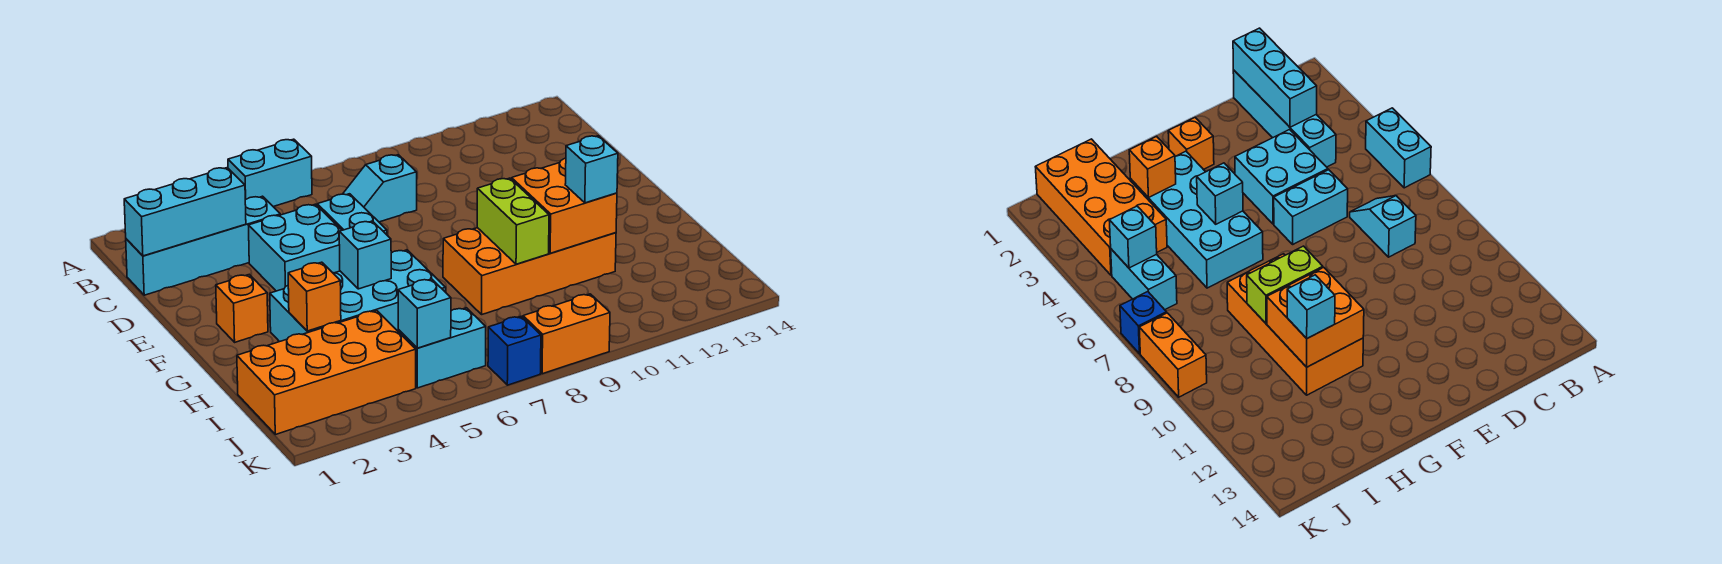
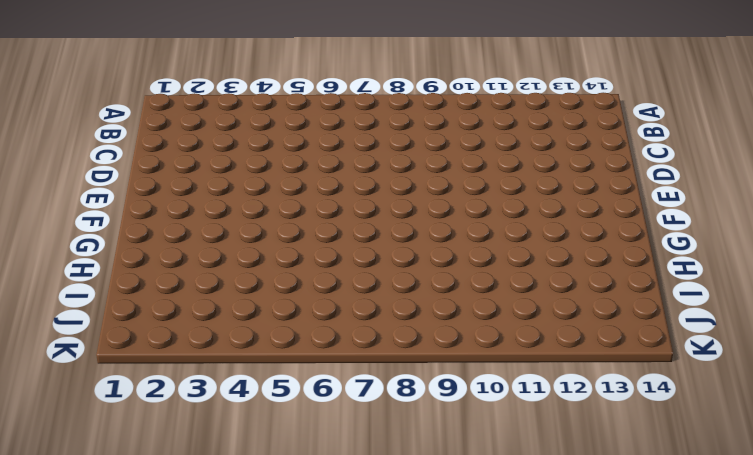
none -> cyan 1x2 brick [228,139,312,207]
none -> cyan 1x4 brick [126,196,280,295]
none -> cyan 1x2 slope [343,155,417,222]

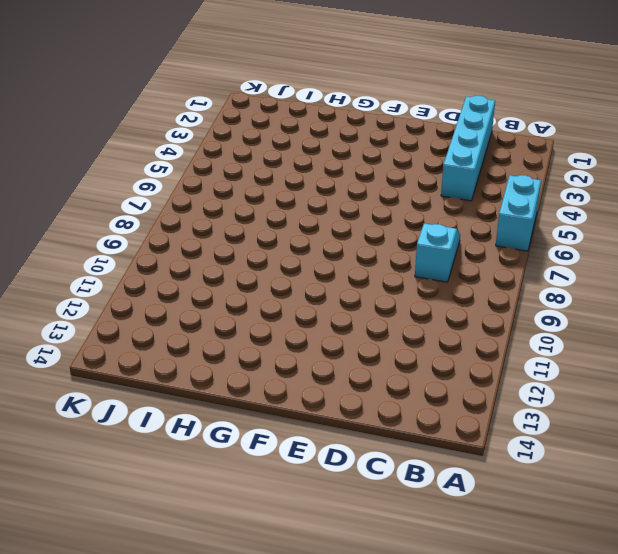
none -> cyan 2x2 brick [248,204,342,291]
none -> cyan 1x2 brick [317,194,387,235]
none -> orange 1x1 brick [216,275,268,342]

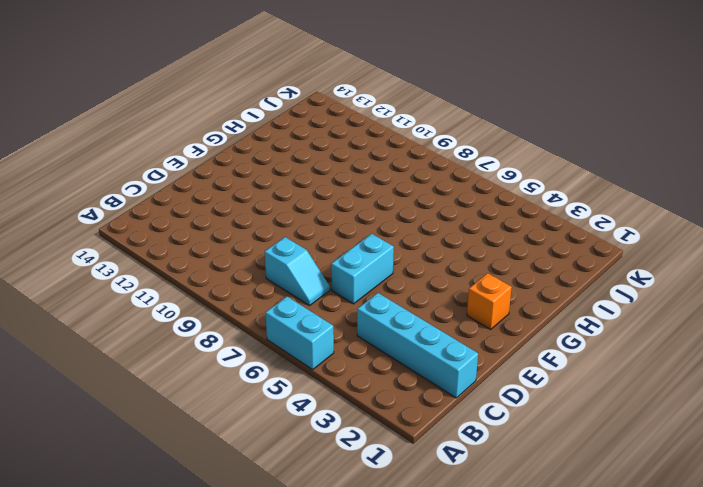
none -> cyan 2x2 brick [248,204,342,291]
none -> cyan 2x4 brick [270,250,446,342]
none -> orange 2x4 brick [443,228,616,314]

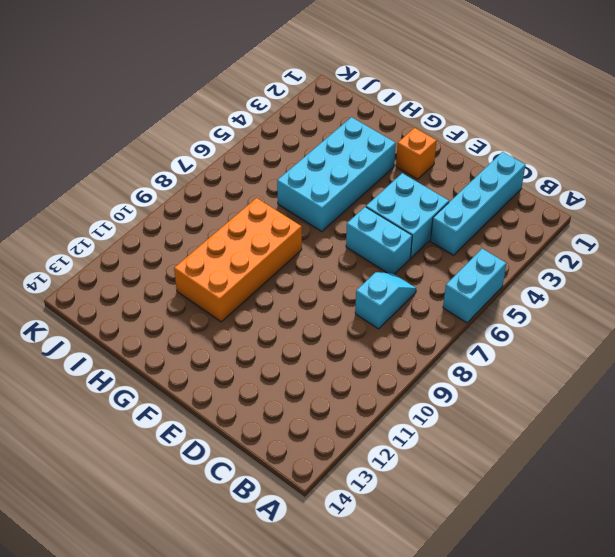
none -> orange 2x4 brick [237,311,416,435]
none -> cyan 1x2 brick [398,308,486,388]
none -> blue 1x1 brick [488,316,541,385]

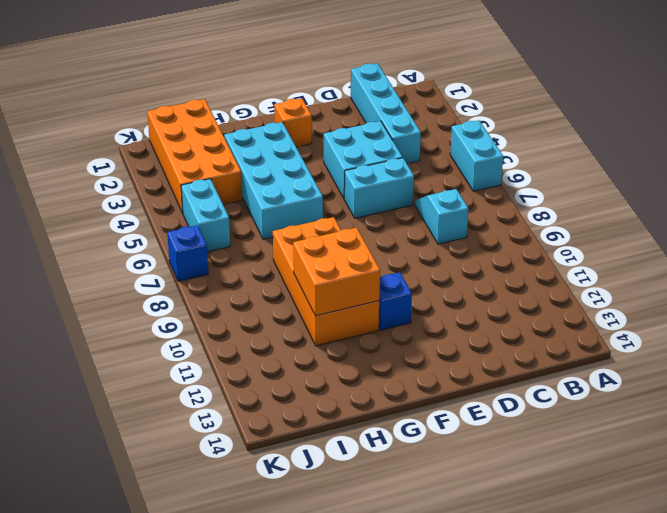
blue 1x1 brick [379,272,412,330] -> none
none -> orange 1x2 brick [523,294,610,374]
none -> cyan 1x3 brick [124,168,246,256]
none -> cyan 1x1 brick [339,221,391,289]

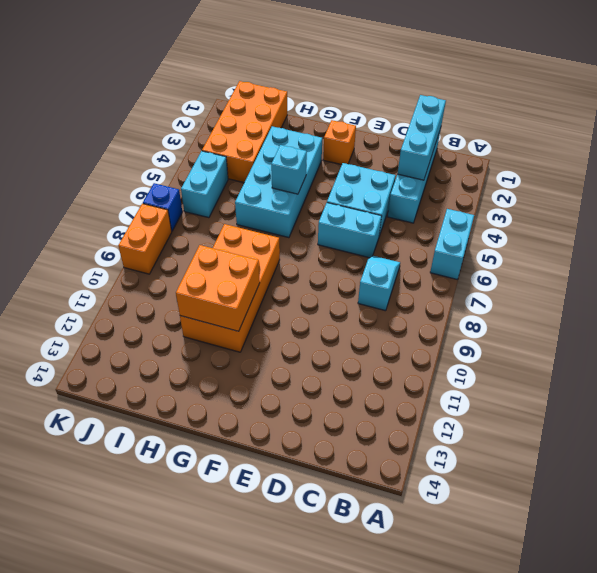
none -> lime 1x2 brick [477,178,549,264]
none -> orange 1x1 brick [288,262,341,331]
none -> cyan 1x1 brick [398,279,451,348]

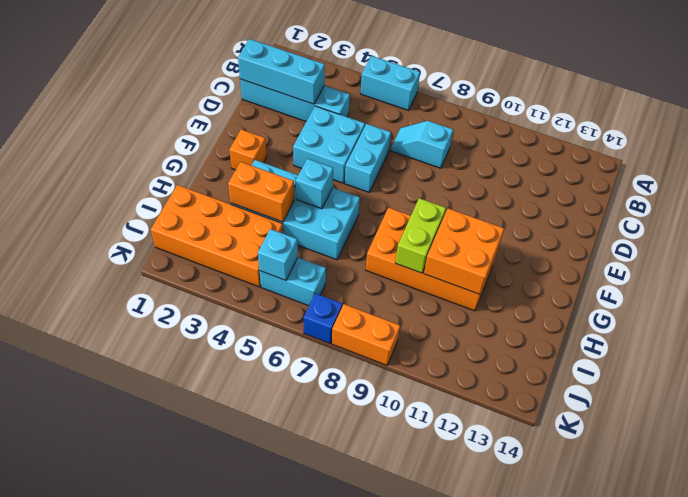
orange 1x2 brick [228,162,294,222] -> orange 1x1 brick [288,262,341,331]
none -> cyan 1x1 brick [565,136,618,203]

